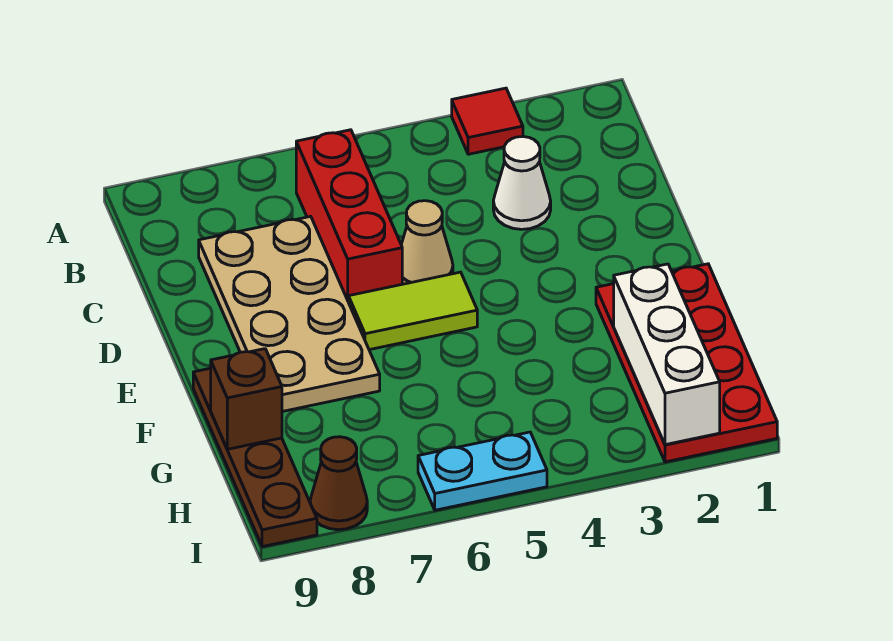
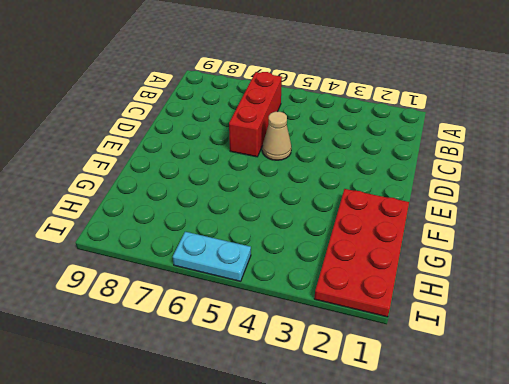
none -> red 1x1 tile [452,88,523,154]
none -> white 1x1 cone [493,137,551,229]
none -> tan 2x4 plate [199,216,380,412]

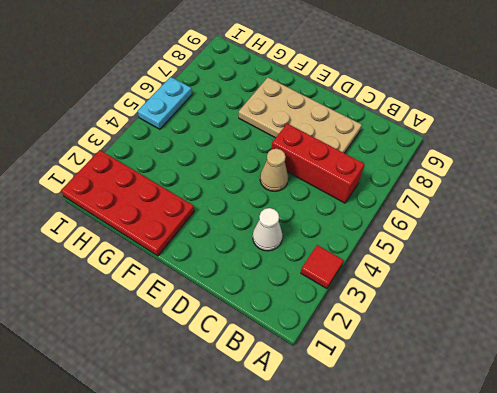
none -> lime 1x2 tile [349,272,477,350]
none -> brown 1x4 plate [193,368,317,547]
none -> brown 1x1 cone [310,437,367,530]

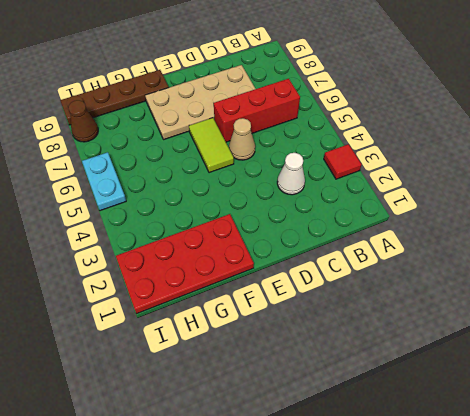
none -> white 1x3 brick [614,264,720,445]
none -> brown 1x1 brick [211,349,282,449]

